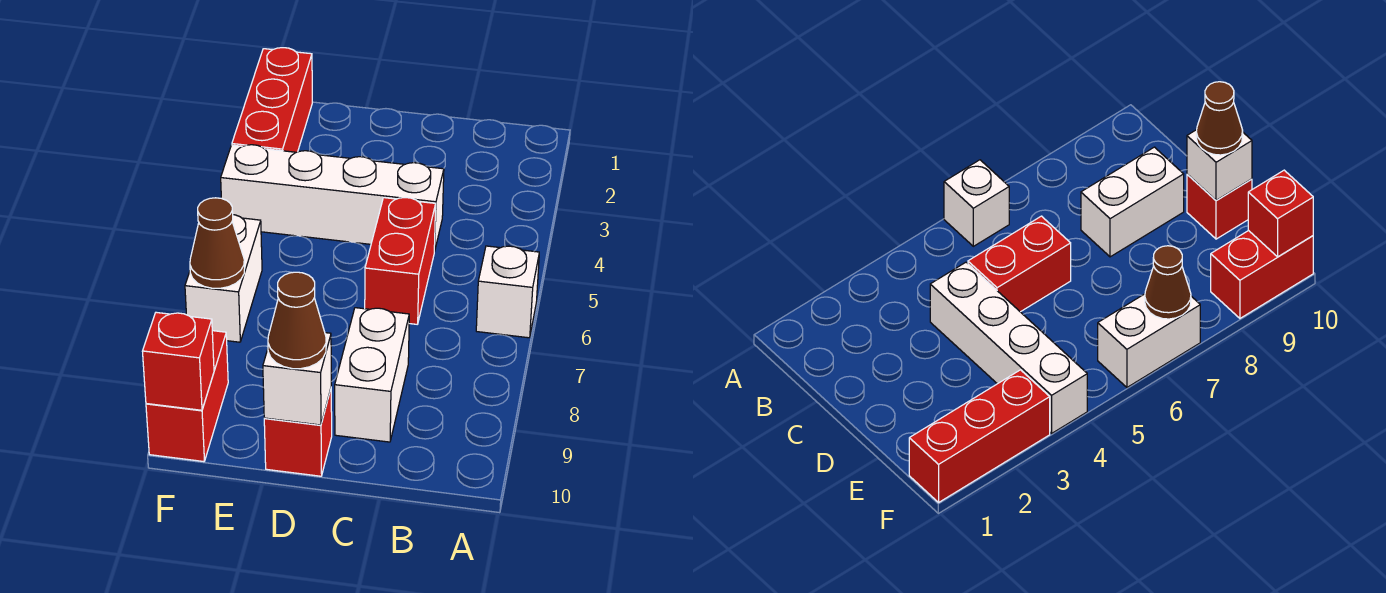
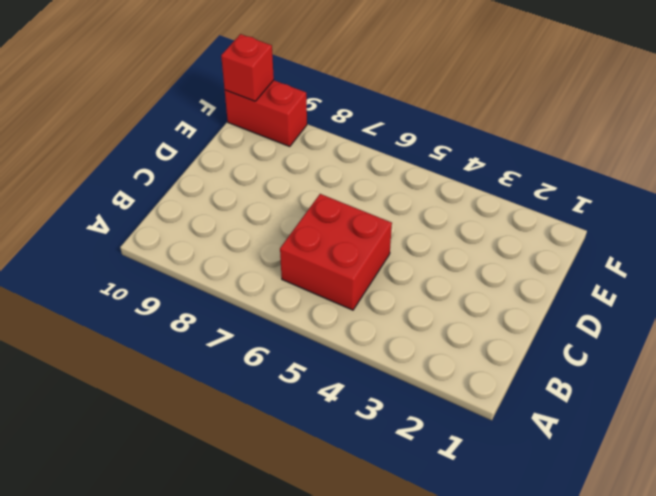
red 2x2 brick [280,194,392,310] -> red 1x2 brick [365,198,436,324]
none -> white 1x1 brick [476,246,539,338]
none -> white 1x4 brick [221,145,444,251]
none -> white 1x2 brick [335,308,409,442]

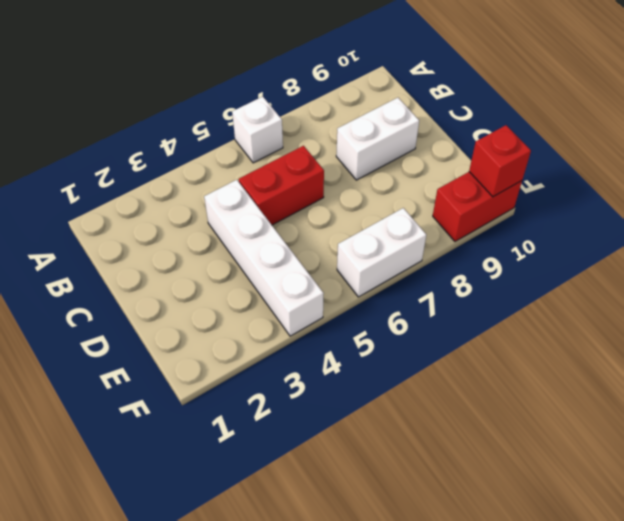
none -> red 1x1 brick [264,389,332,476]
none -> red 1x3 brick [232,48,312,152]
none -> white 1x1 brick [263,333,331,425]

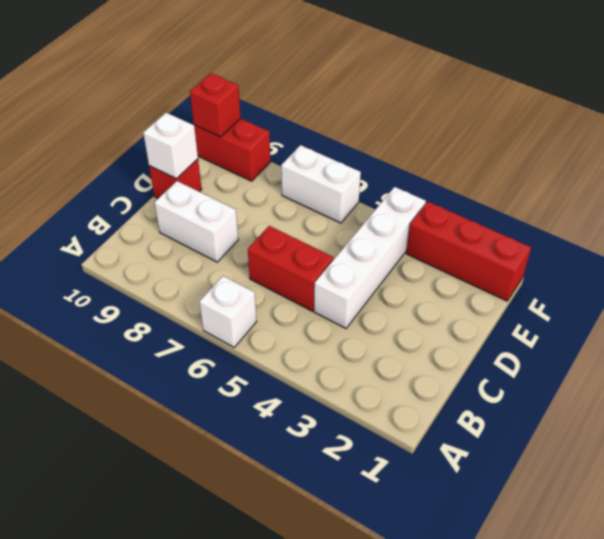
none -> brown 1x1 cone [190,198,245,288]
none -> brown 1x1 cone [268,272,326,369]

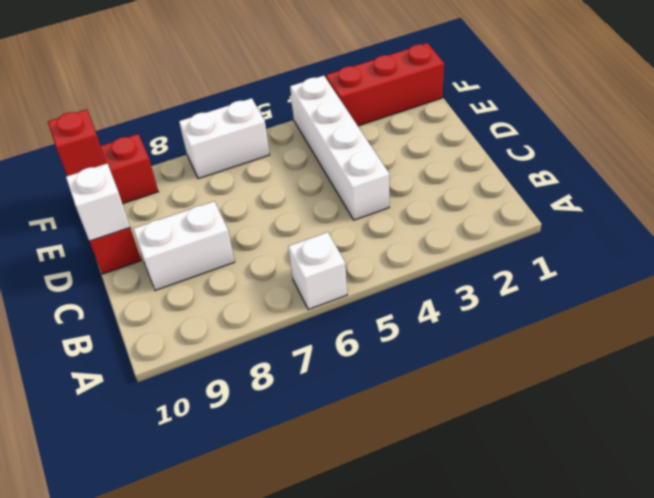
none -> red 1x2 brick [365,198,436,324]
none -> brown 1x1 cone [190,198,245,288]
none -> brown 1x1 cone [268,272,326,369]

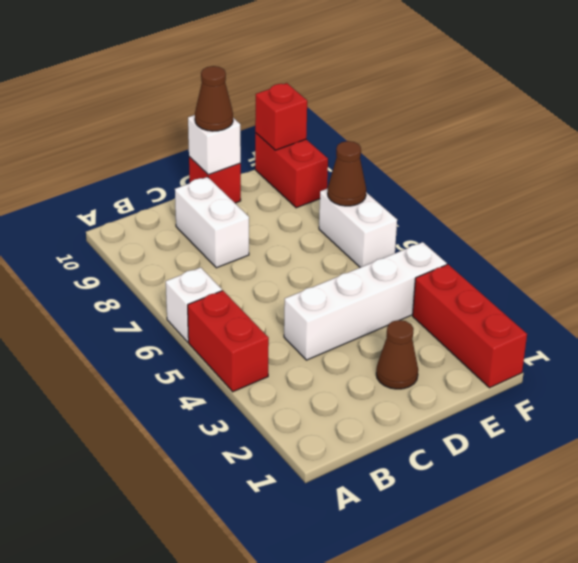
red 1x2 brick [188,291,269,392] -> red 1x2 brick moved to [365,198,436,324]
brown 1x1 cone [376,320,418,389] -> none

